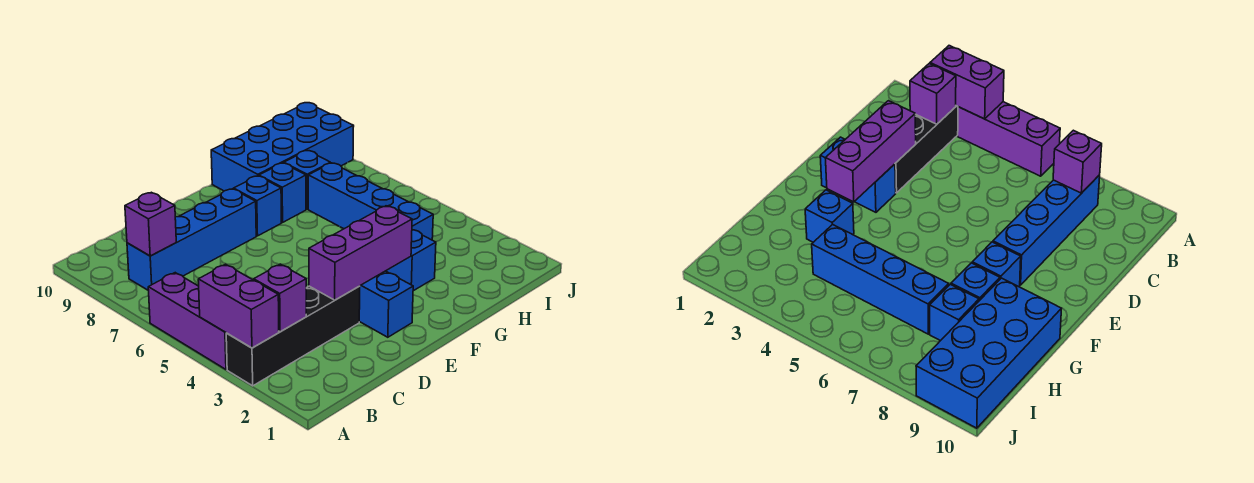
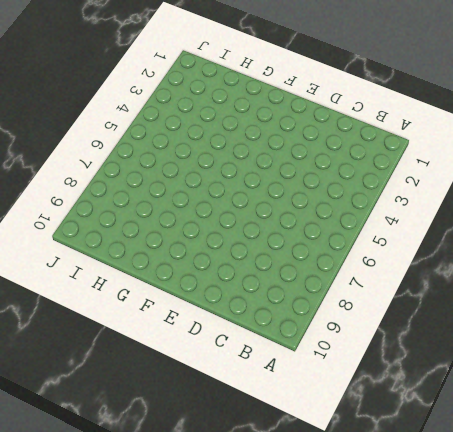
none -> black 1x4 brick [226,286,360,386]
none -> purple 1x3 brick [148,273,227,369]
none -> blue 1x4 brick [127,189,256,291]

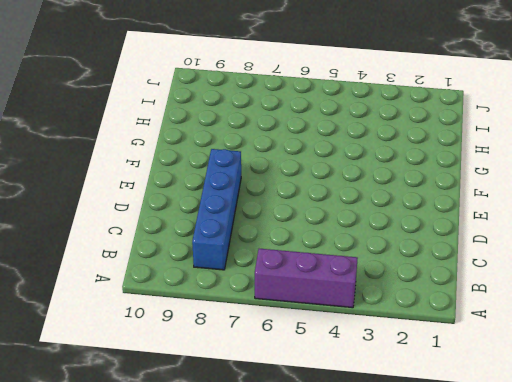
none -> black 1x4 brick [226,286,360,386]
none -> blue 1x2 brick [359,271,413,337]
none -> blue 1x1 brick [234,176,281,236]

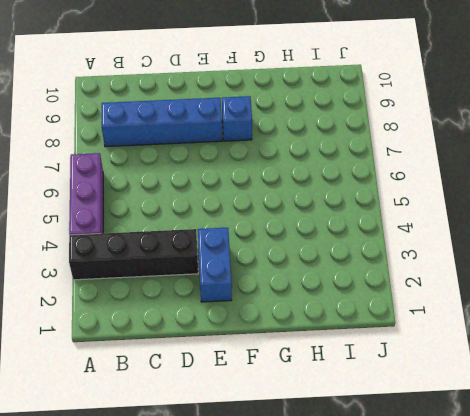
none -> blue 1x1 brick [386,230,436,291]
none -> blue 1x1 brick [259,163,306,222]
none -> blue 2x4 brick [211,103,354,191]

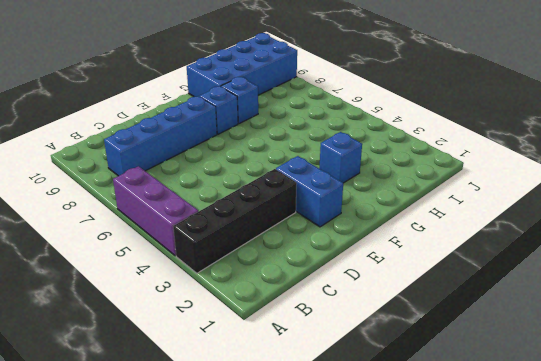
none -> blue 1x4 brick [308,163,433,240]
none -> blue 1x1 brick [284,151,330,209]
none -> purple 1x2 brick [198,264,279,348]

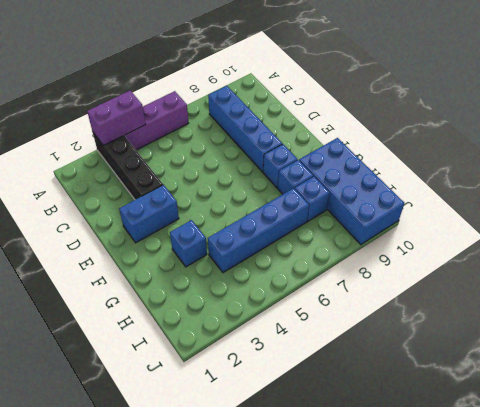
none -> purple 1x1 brick [254,264,306,332]
none -> purple 1x1 brick [125,192,176,256]
none -> purple 1x3 brick [309,206,412,300]

